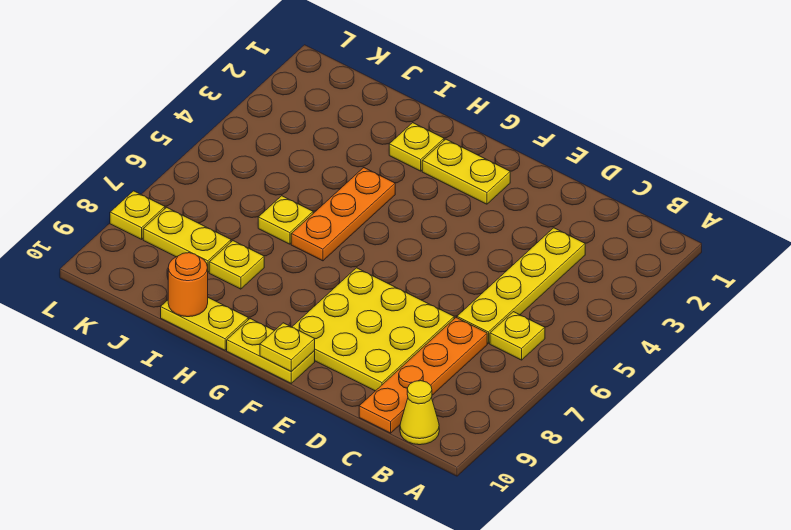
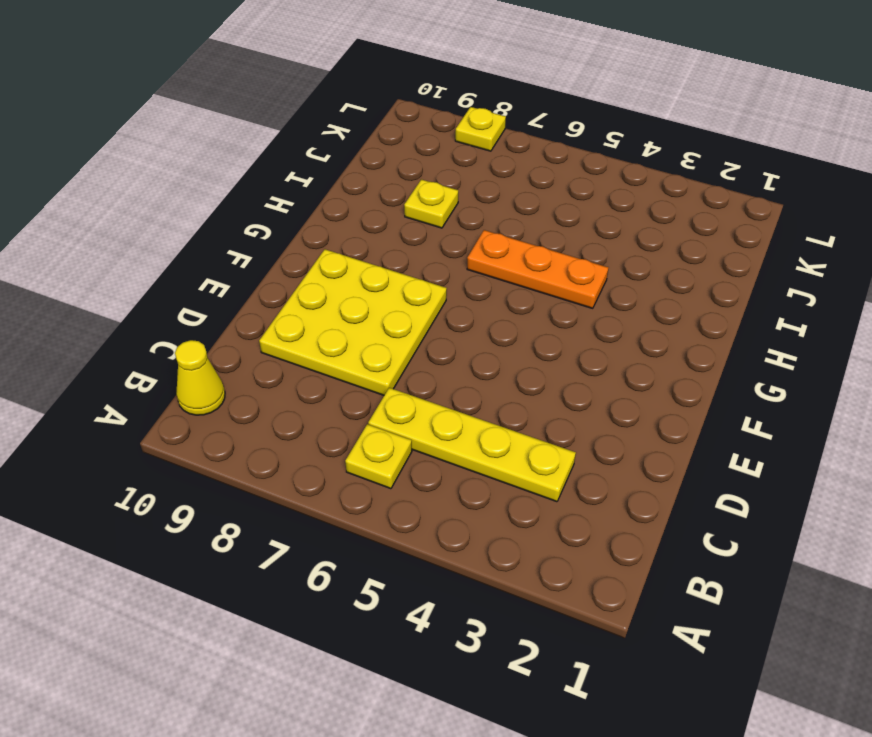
none -> orange 1x4 plate [359,318,487,433]
none -> yellow 1x2 plate [422,139,510,204]
none -> yellow 1x2 plate [227,319,315,383]

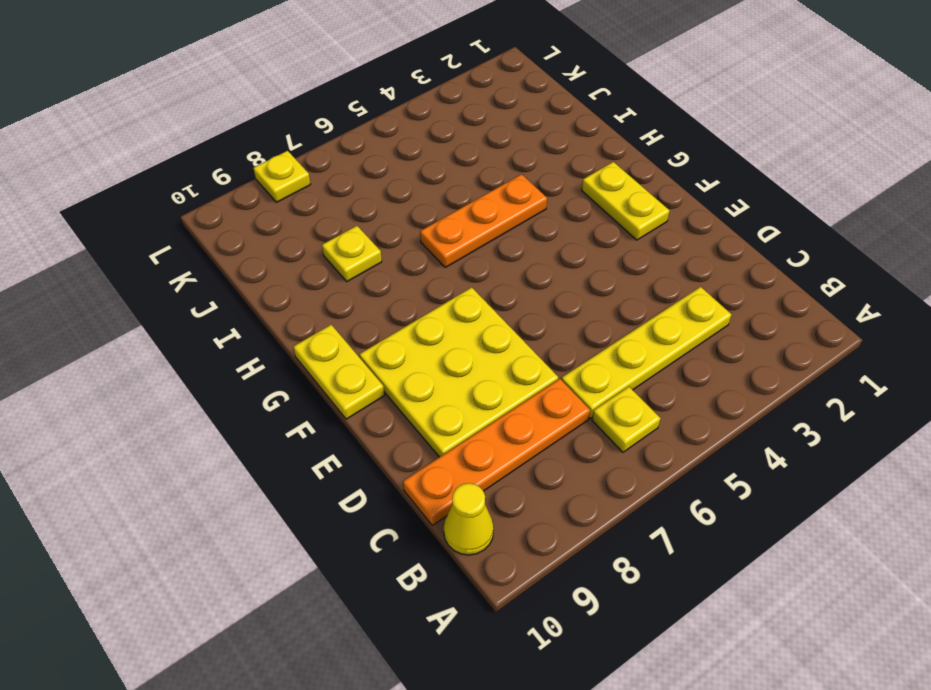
none -> yellow 1x1 plate [389,123,444,171]
none -> yellow 1x2 plate [161,298,248,350]
none -> yellow 1x1 plate [258,196,313,244]

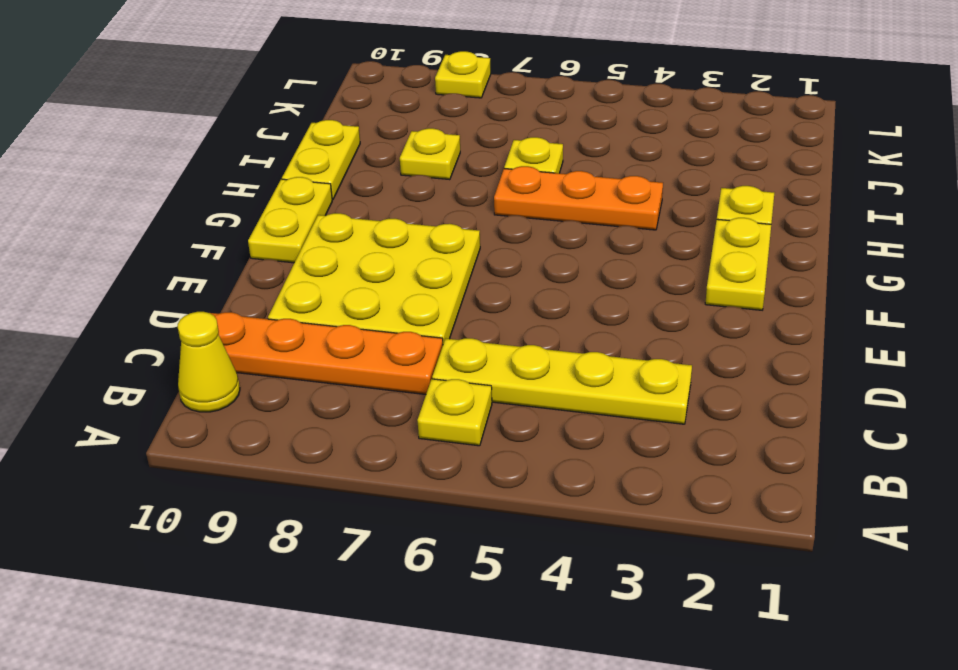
none -> yellow 1x2 plate [143,207,231,272]
none -> yellow 1x1 plate [260,323,315,372]
none -> orange 1x1 round brick [168,253,208,317]

